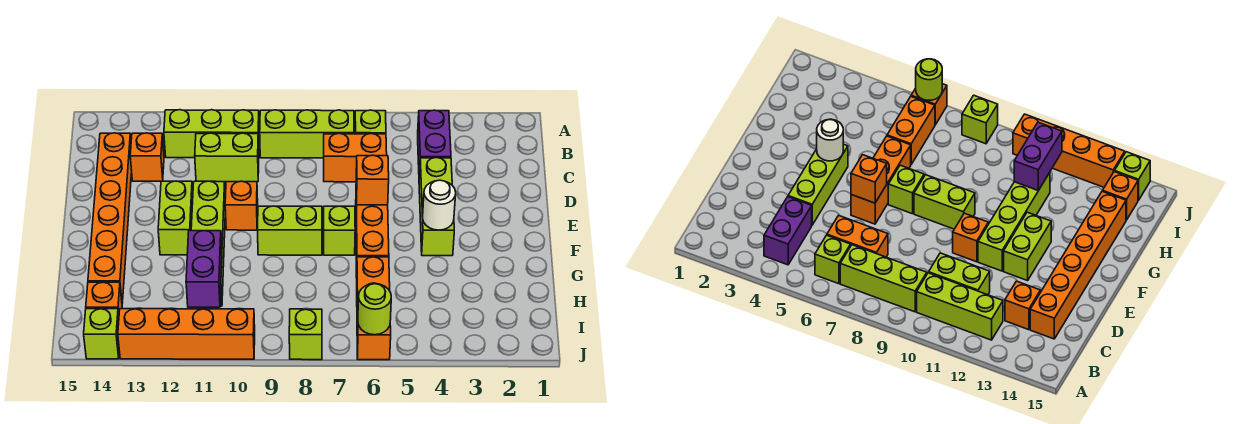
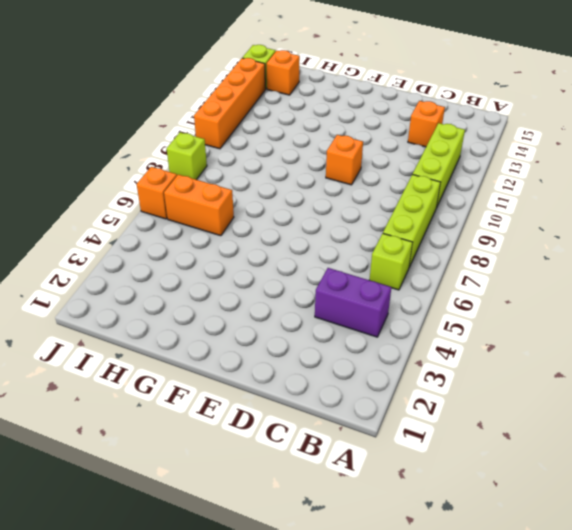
none -> orange 1x2 brick [324,134,387,182]
none -> lime 1x2 brick [195,133,259,182]
none -> orange 1x6 brick [88,133,132,303]

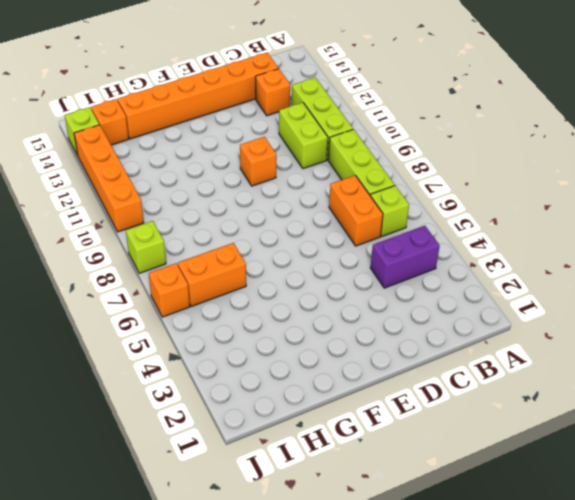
none -> lime 1x3 brick [419,158,454,256]
none -> orange 1x3 brick [356,205,389,278]
none -> lime 1x4 brick [191,181,225,306]

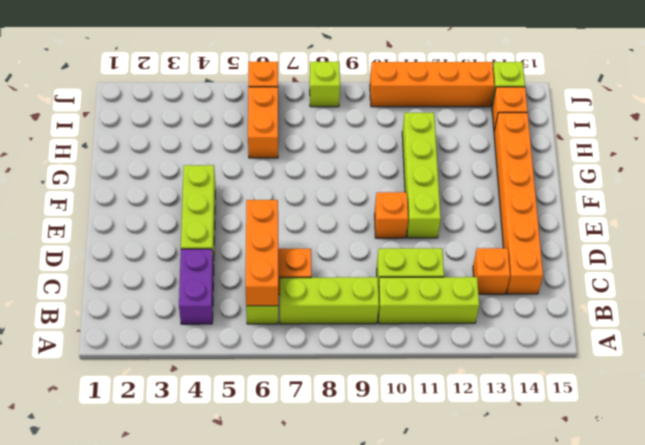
orange 1x3 brick [246,200,278,306] -> orange 1x3 brick moved to [356,205,389,278]
none -> lime 1x2 brick [158,181,193,255]
none -> lime 1x1 brick [324,206,355,255]
none -> lime 1x2 brick [258,206,322,255]

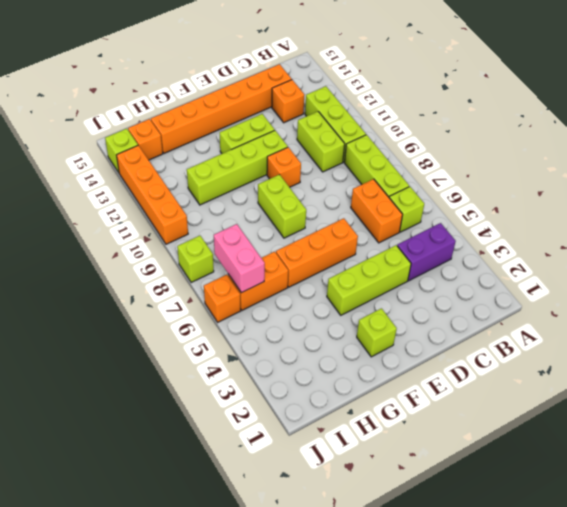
lime 1x1 brick [357,308,397,357] -> lime 1x1 brick moved to [324,206,355,255]
pink 1x2 brick [214,224,265,293] -> none
none -> orange 1x1 brick [356,155,389,205]
none -> white 1x1 round brick [423,180,456,230]
none -> purple 1x2 brick [186,231,222,307]

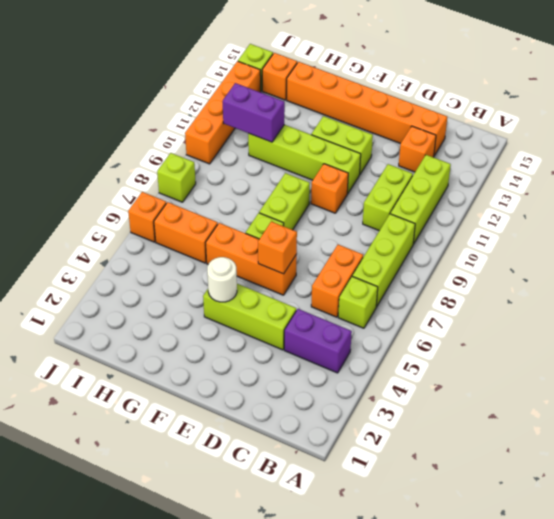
none -> lime 1x1 round brick [358,284,391,335]

